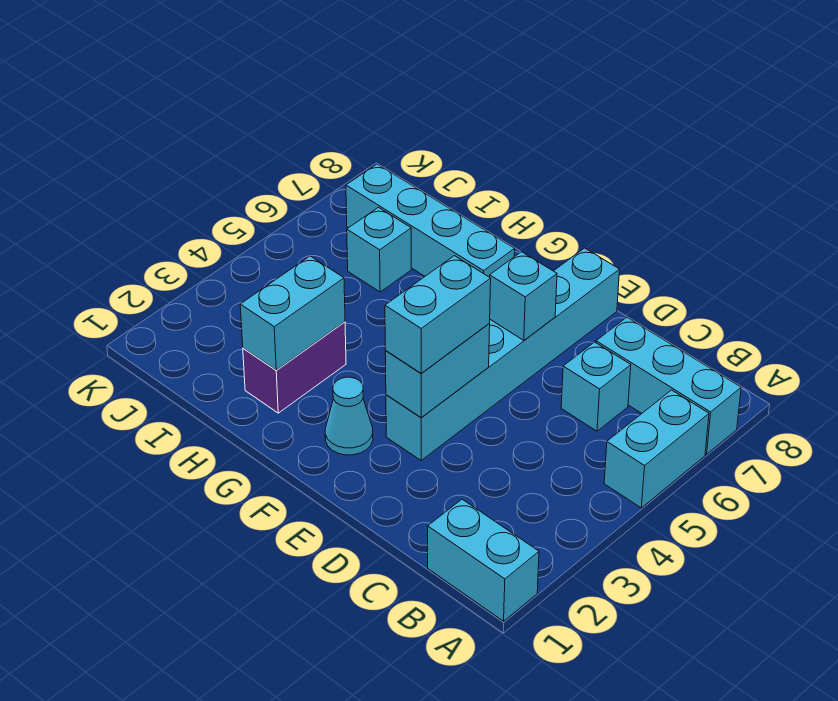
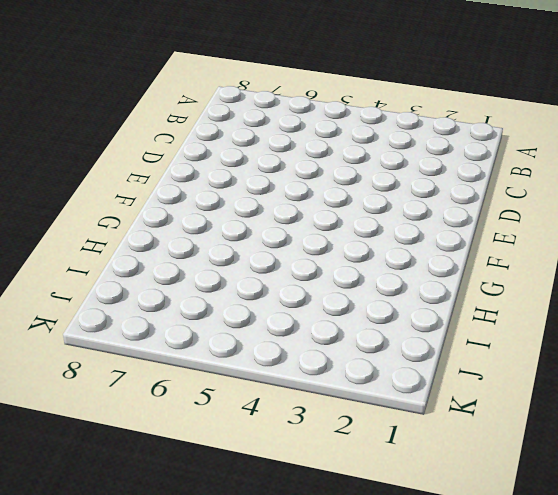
none -> cyan 1x2 brick [428,499,539,621]
none -> cyan 1x2 brick [604,390,709,508]
none -> cyan 1x3 brick [596,317,741,454]

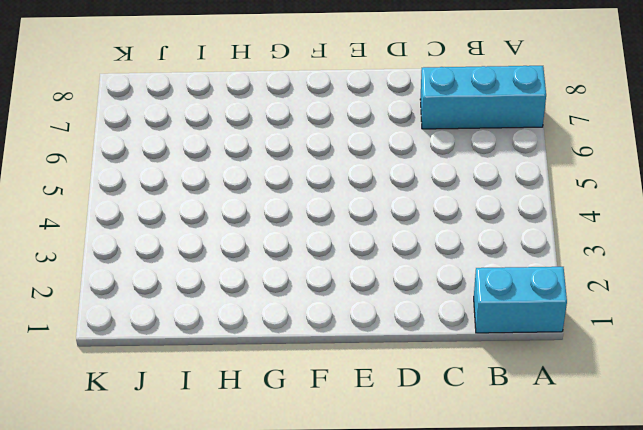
none -> cyan 1x2 brick [604,390,709,508]
none -> cyan 1x1 brick [561,342,631,431]
none -> cyan 1x6 brick [386,248,620,460]

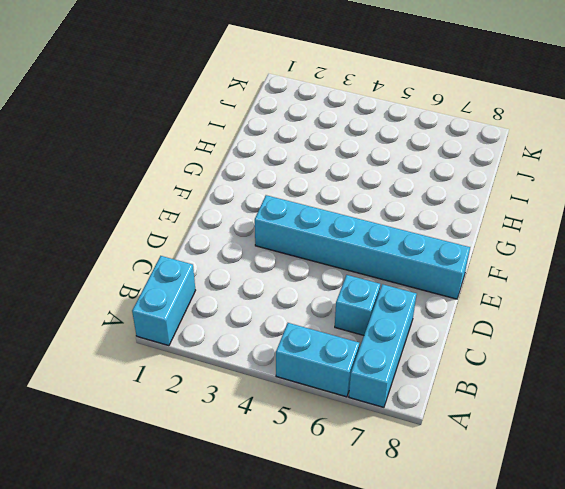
none -> cyan 1x1 cone [325,377,373,455]
none -> cyan 1x4 brick [346,164,515,277]
none -> purple 1x2 brick [243,322,346,413]

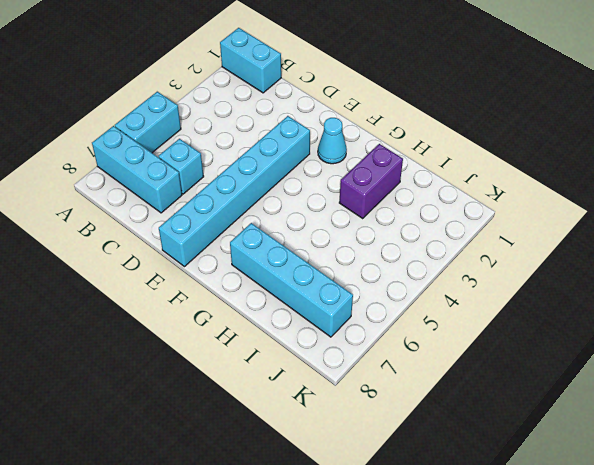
none -> cyan 1x1 brick [347,207,411,292]
none -> cyan 1x2 brick [385,324,490,418]
none -> cyan 1x1 brick [490,252,557,340]

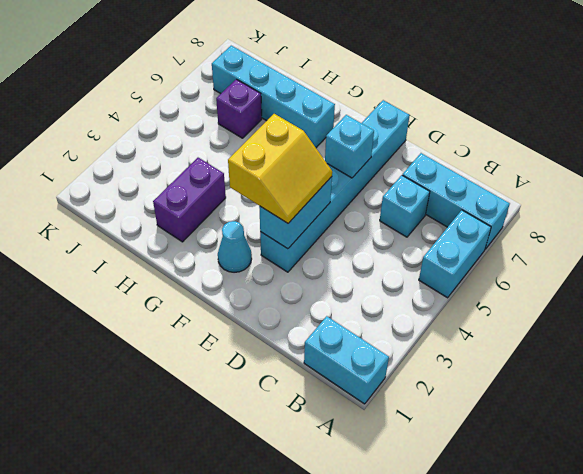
yellow 2x2 slope [228,114,332,223] -> cyan 1x2 brick [385,256,491,373]
purple 1x1 brick [216,79,262,138] -> cyan 1x1 brick [347,207,411,292]
none -> cyan 1x2 brick [240,256,345,370]

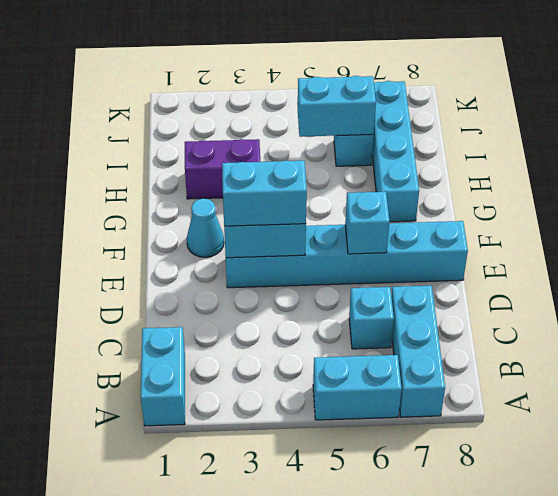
cyan 1x2 brick [298,76,376,137] -> cyan 1x2 brick moved to [240,256,345,370]

